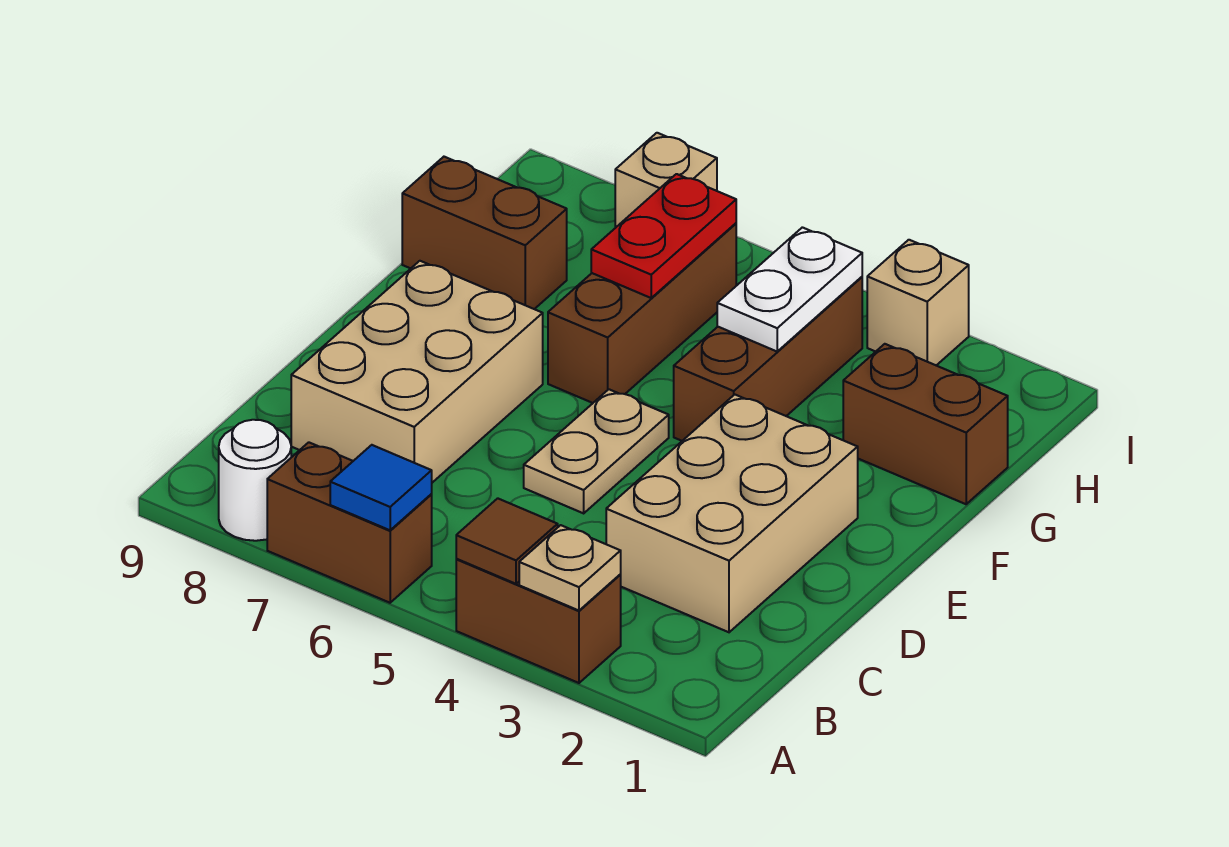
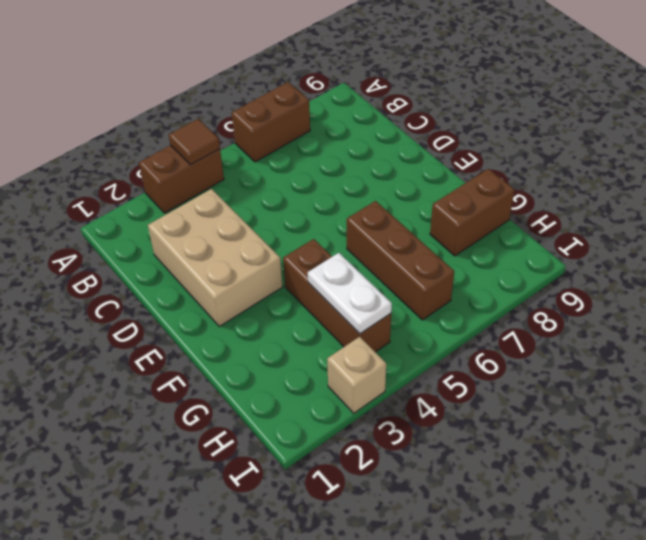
none -> white 1x1 round brick [219,420,291,541]
none -> tan 2x3 brick [291,261,543,483]
none -> tan 1x2 plate [524,389,669,513]

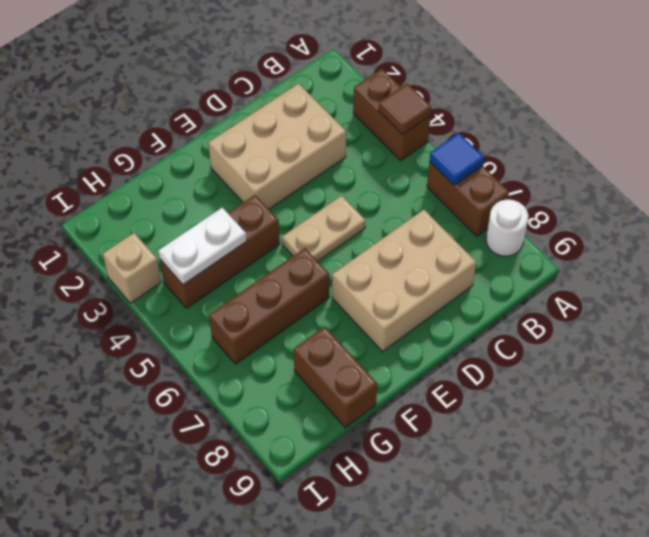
none -> brown 1x2 brick [843,344,1008,504]
none -> tan 1x1 brick [615,133,717,228]
none -> tan 1x1 plate [519,525,621,610]

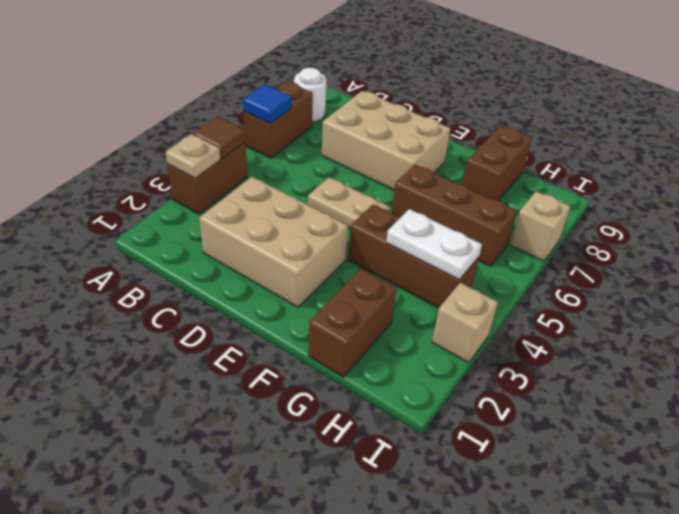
none -> red 1x2 plate [591,174,736,298]

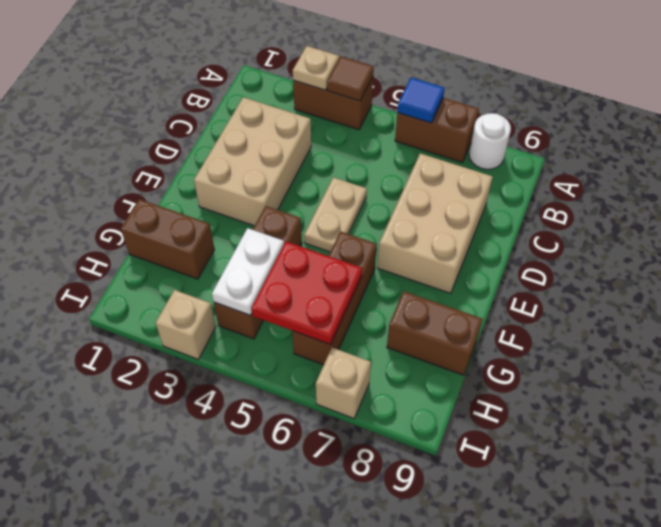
red 2x2 plate [251,242,362,345] -> red 1x2 plate [591,174,736,298]

